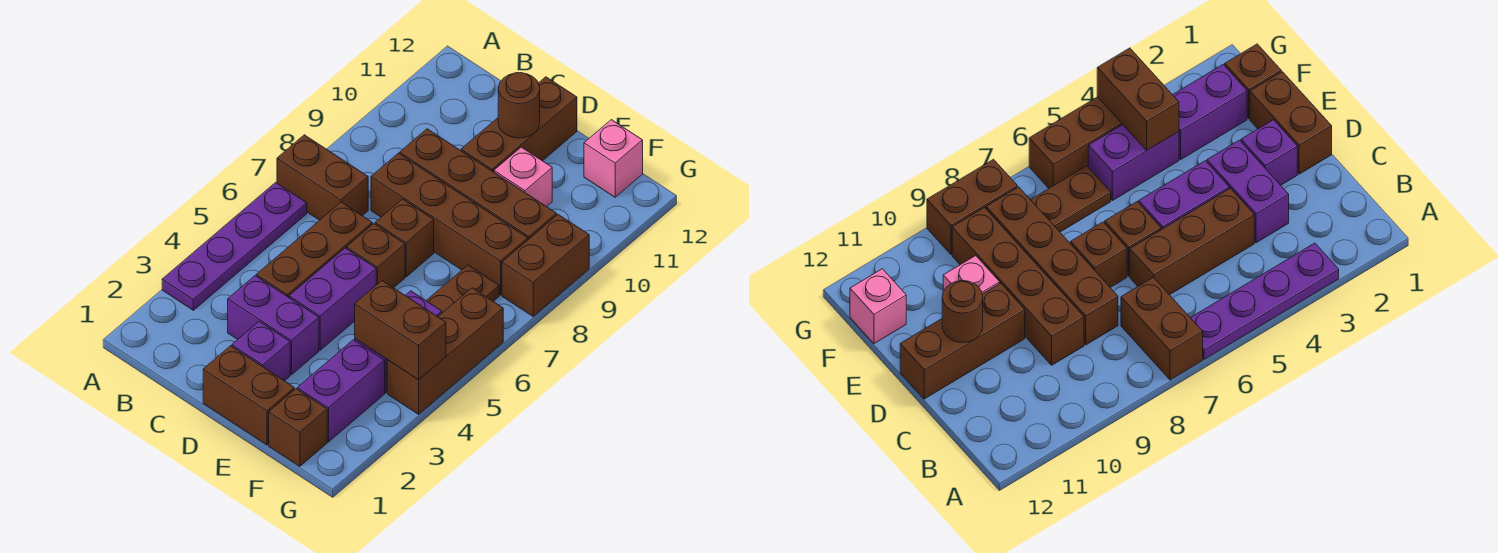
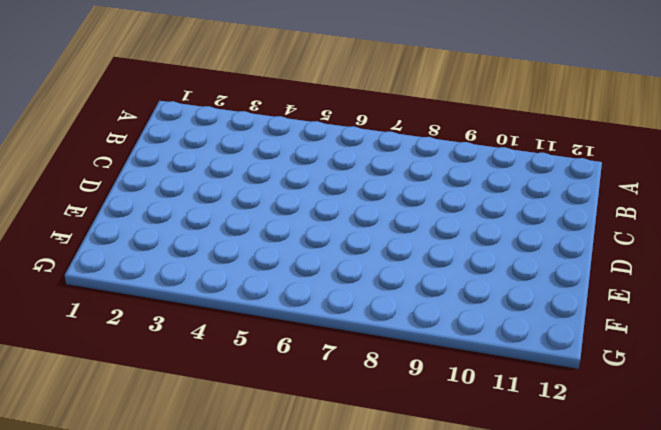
none -> purple 1x4 plate [162,183,307,310]
none -> brown 1x2 brick [277,135,368,220]
none -> purple 1x2 brick [228,276,319,374]

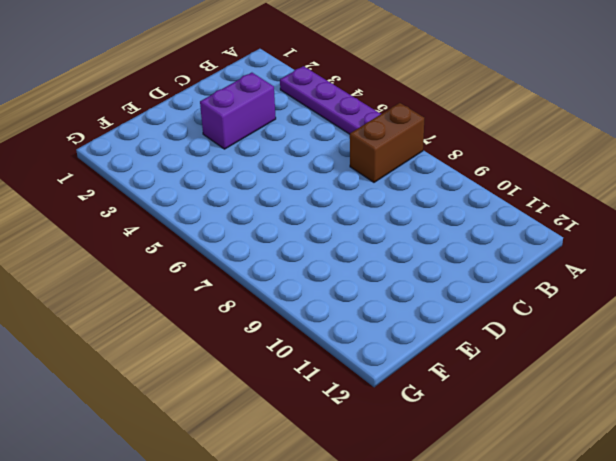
none -> brown 1x3 brick [256,202,372,297]
none -> brown 1x4 brick [371,153,528,295]
none -> brown 1x4 brick [400,129,557,239]

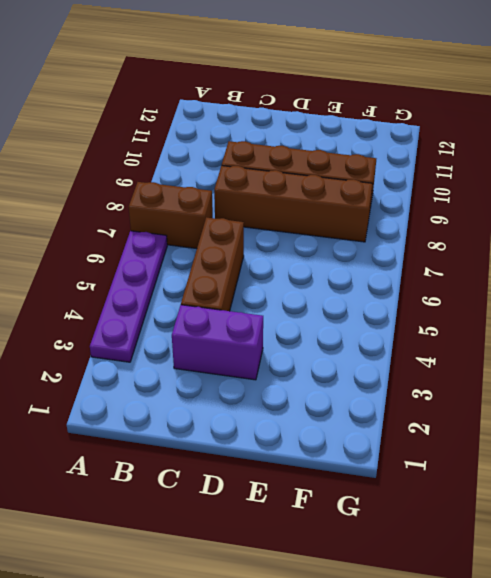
none -> brown 1x2 brick [203,346,294,445]
none -> purple 1x1 brick [232,321,290,381]
none -> purple 1x2 brick [289,248,376,350]

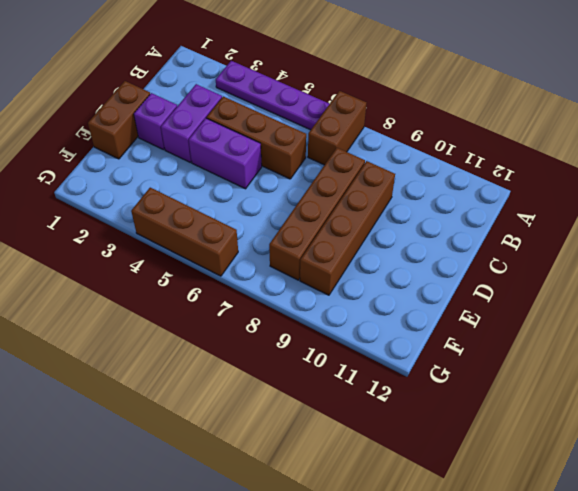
none -> brown 1x1 brick [347,224,405,288]
none -> brown 1x1 brick [375,199,434,277]
none -> brown 1x3 brick [461,77,577,172]

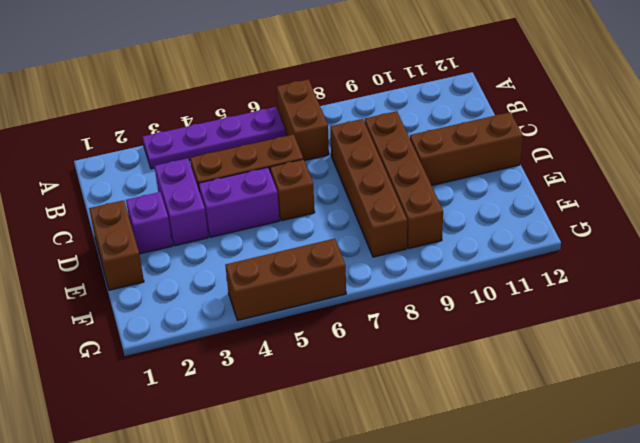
none -> brown 1x1 brick [375,199,434,277]
none -> pink 1x1 brick [494,147,552,207]
none -> brown 1x1 brick [269,389,327,466]

